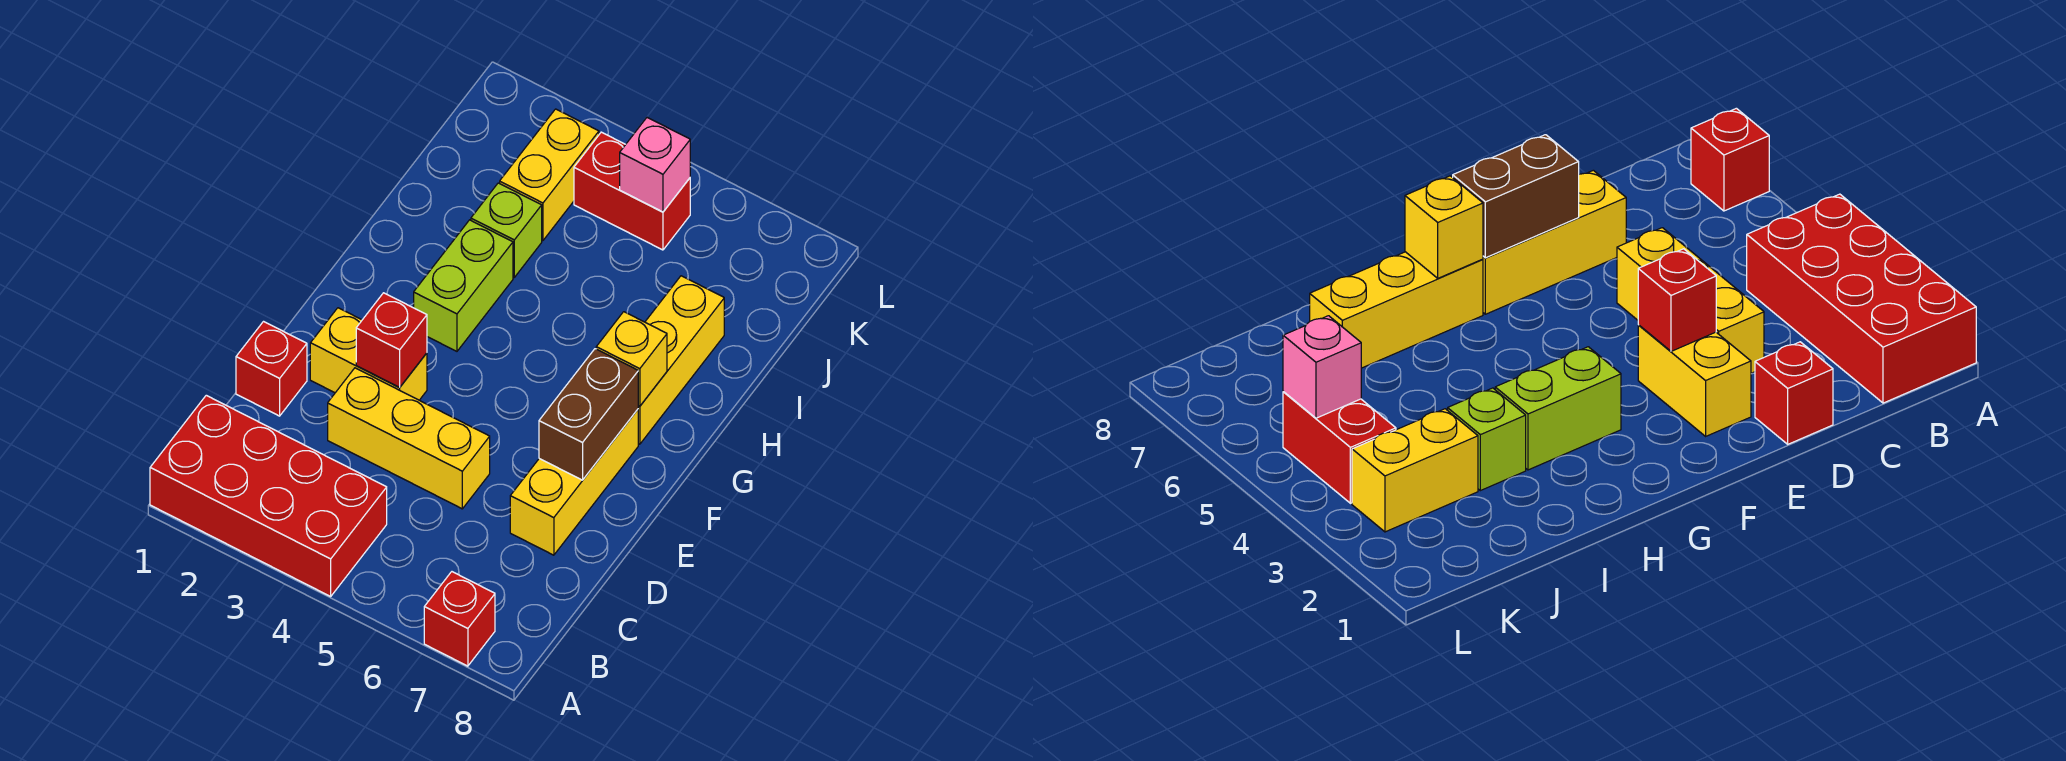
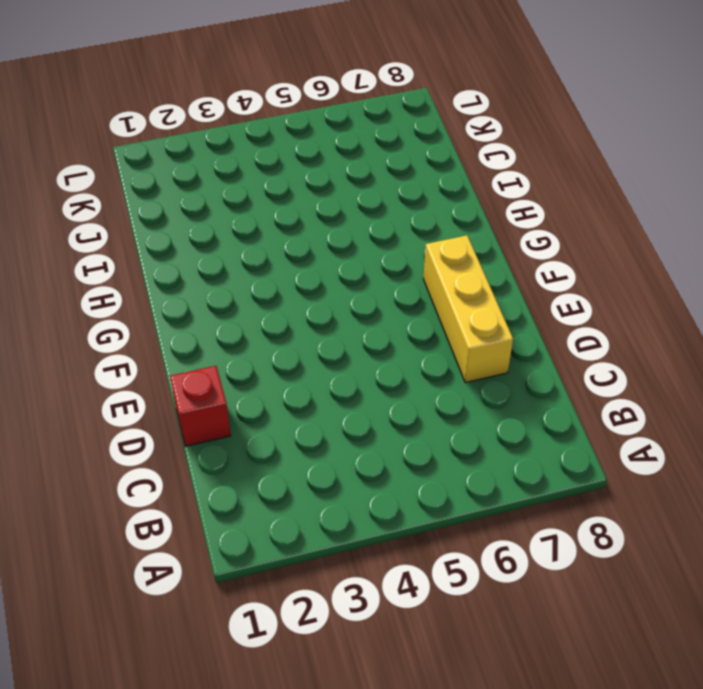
none -> red 2x4 brick [150,395,387,596]
none -> red 1x1 brick [424,572,495,666]
none -> yellow 1x3 brick [328,368,490,509]

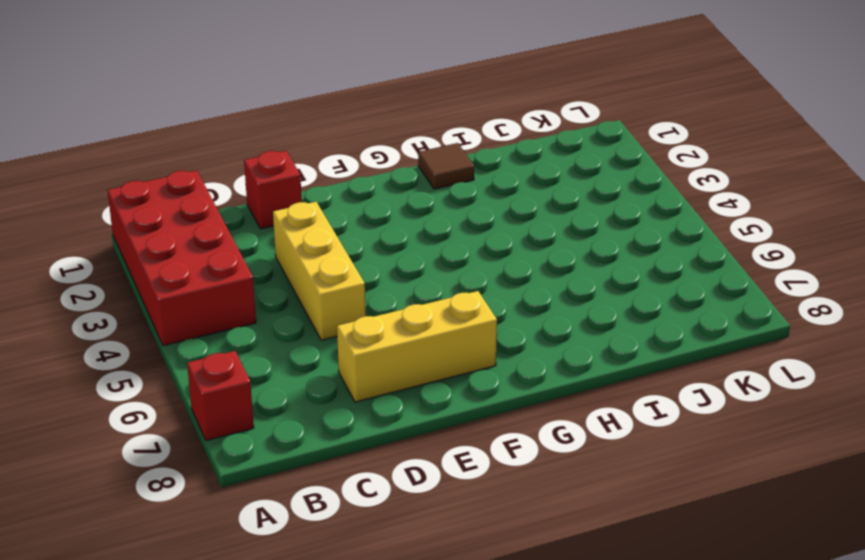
brown 1x1 tile [418,143,474,189] -> none
none -> yellow 1x2 brick [310,308,427,400]
none -> lime 1x2 brick [414,220,513,351]
none -> yellow 1x3 brick [638,276,724,444]

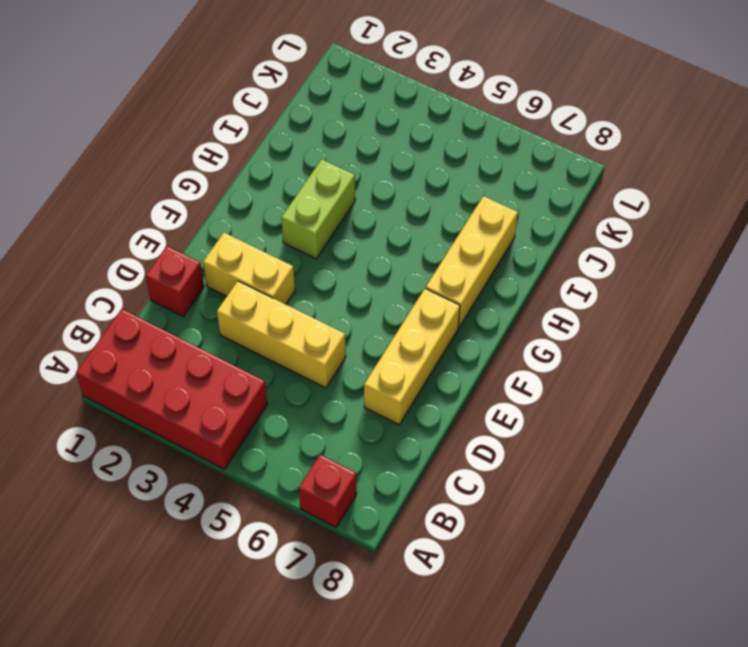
none -> lime 1x1 brick [471,183,542,277]
none -> yellow 1x2 brick [500,109,599,241]
none -> red 1x2 brick [574,132,690,250]

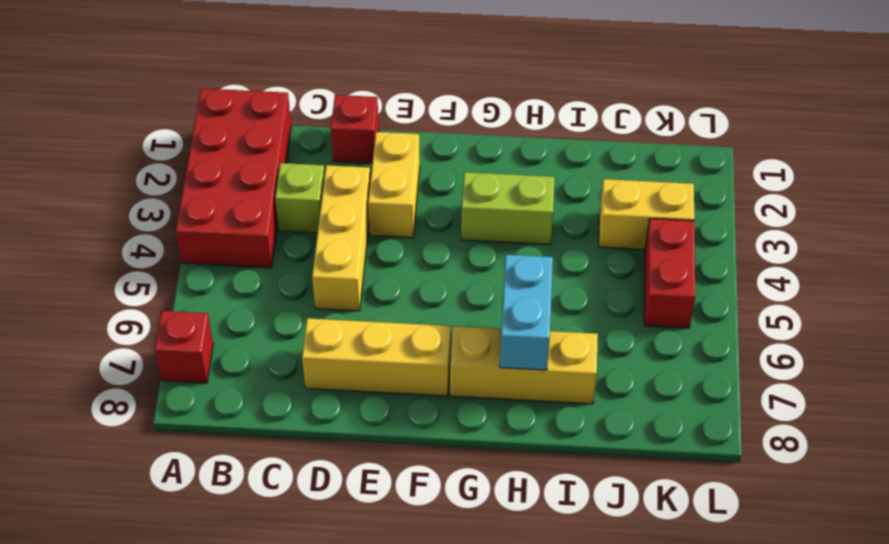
lime 1x1 brick [275,163,325,233] -> lime 1x1 brick moved to [471,183,542,277]
cyan 1x2 brick [500,255,553,370] -> none
none -> red 1x1 brick [356,293,427,387]
none -> brown 1x2 brick [539,349,638,480]
none -> yellow 1x1 brick [596,312,667,406]

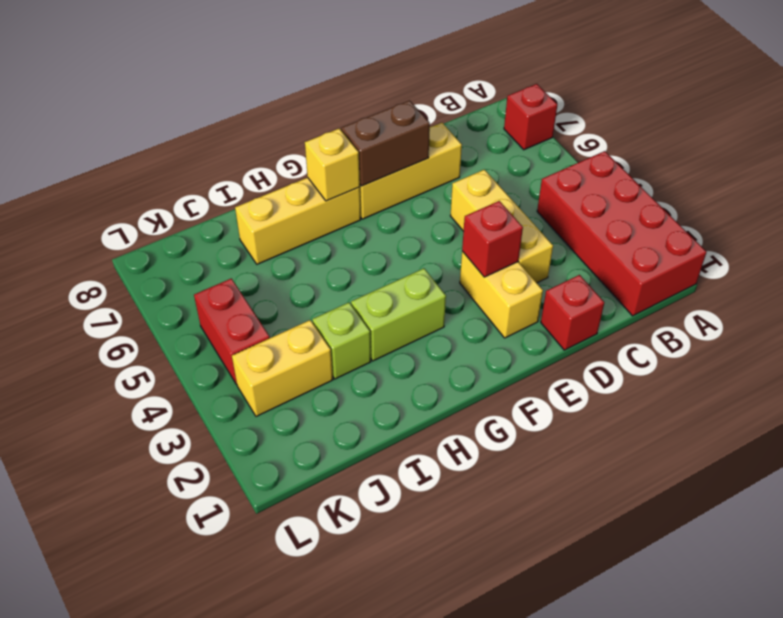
none -> pink 1x1 brick [620,118,690,212]

